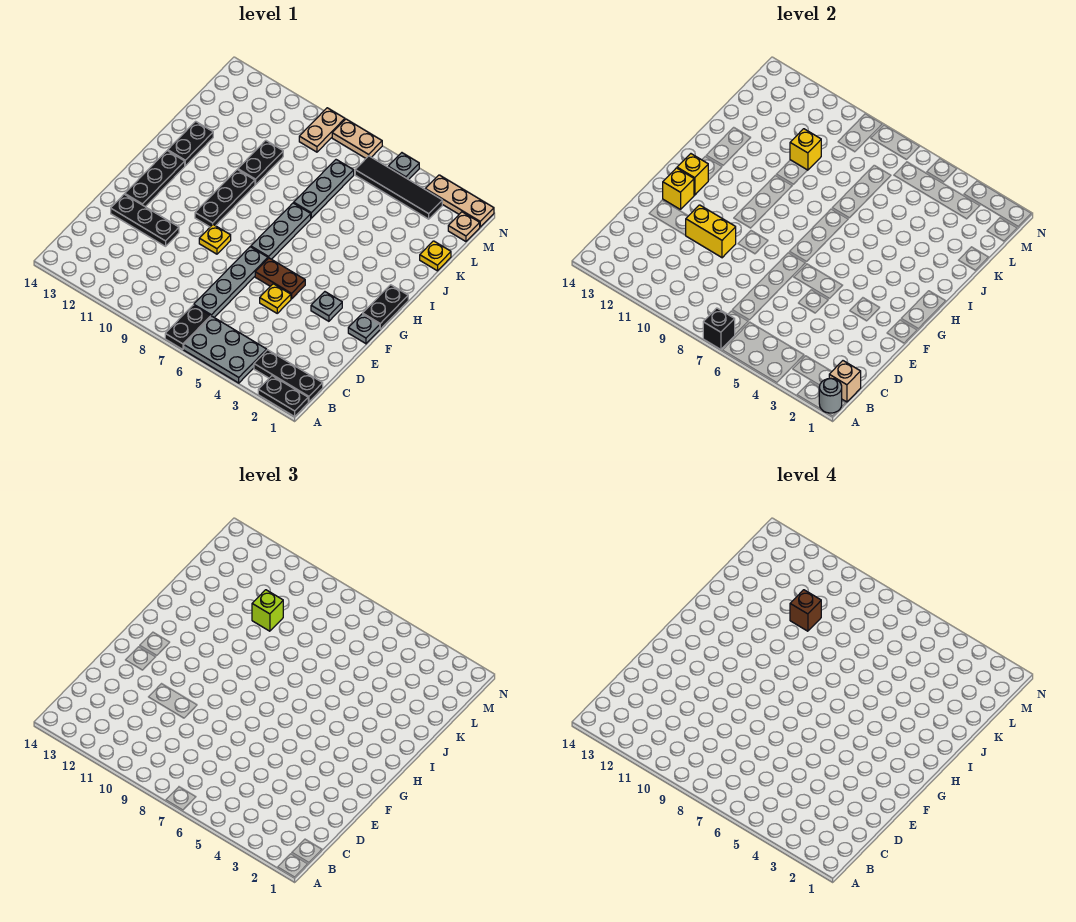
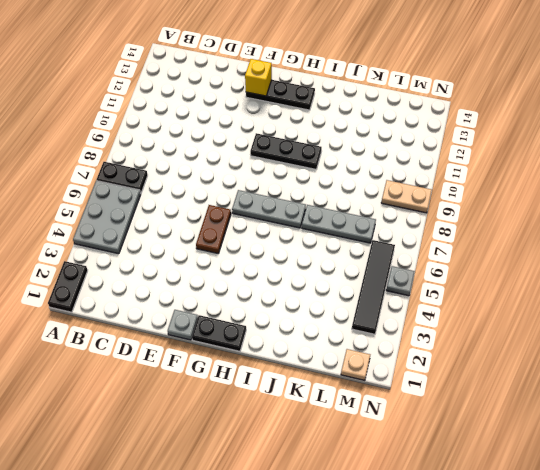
none -> black 1x3 plate [254,350,323,402]
none -> grey 1x4 plate [194,247,268,317]
none -> yellow 1x1 plate [260,284,291,313]
none -> black 1x3 plate [111,194,179,246]

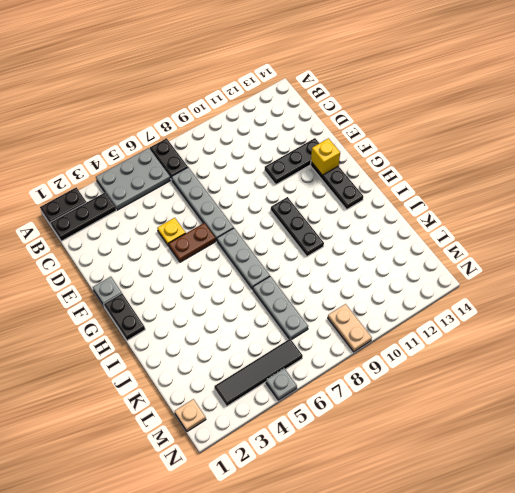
none -> grey 1x1 plate [311,292,342,321]
none -> yellow 1x1 plate [199,225,231,254]
none -> black 1x2 plate [168,121,213,166]
none -> black 1x2 plate [238,140,283,185]

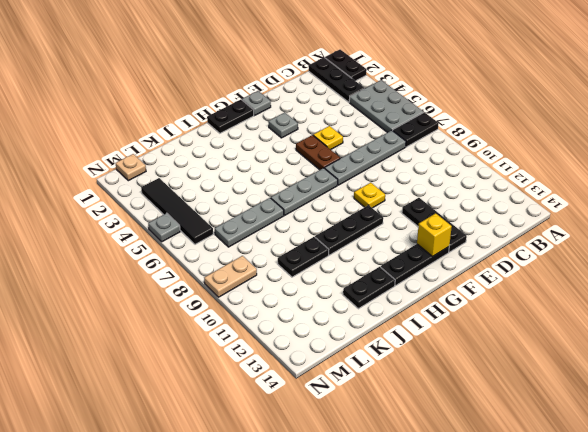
none -> yellow 1x1 plate [420,241,451,271]
none -> tan 1x3 plate [425,175,494,227]
none -> tan 1x2 plate [332,119,382,158]
none -> grey 1x1 round brick [819,379,842,413]

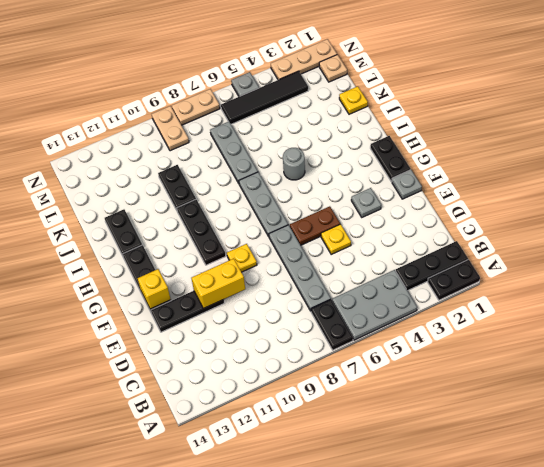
grey 1x1 round brick [283,148,305,180] -> grey 1x1 round brick moved to [819,379,842,413]
none -> black 1x1 brick [703,308,735,349]
none -> tan 1x1 brick [829,361,861,402]
none -> yellow 1x1 brick [677,154,708,195]
none -> yellow 1x1 brick [790,129,821,170]

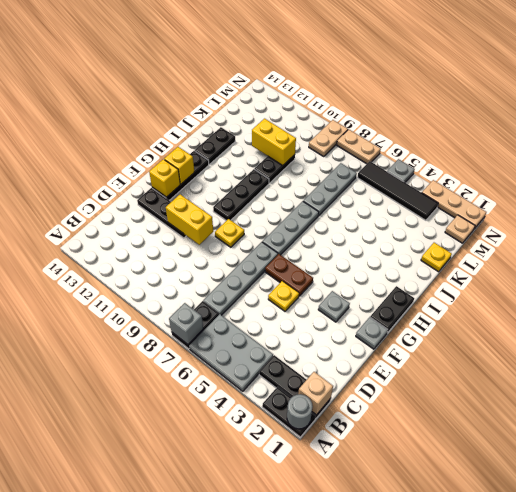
grey 1x1 brick [169,303,203,344] -> black 1x1 brick [703,308,735,349]
yellow 1x2 brick [252,119,296,166] -> yellow 1x1 brick [790,129,821,170]
none -> lime 1x1 brick [252,590,283,631]
none -> brown 1x1 brick [790,590,821,631]

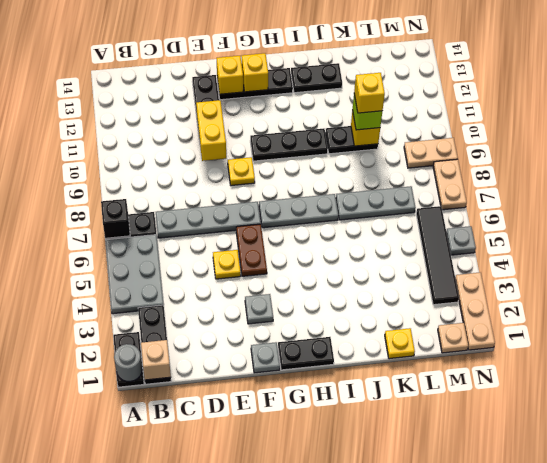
yellow 1x1 brick [354,73,385,113] -> brown 1x1 brick [790,590,821,631]

